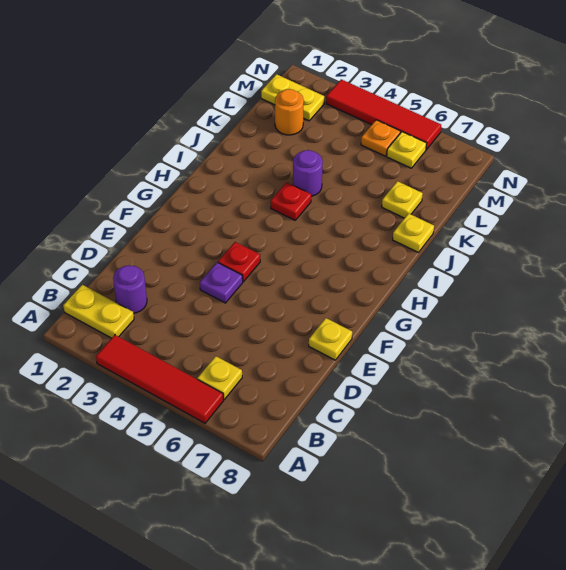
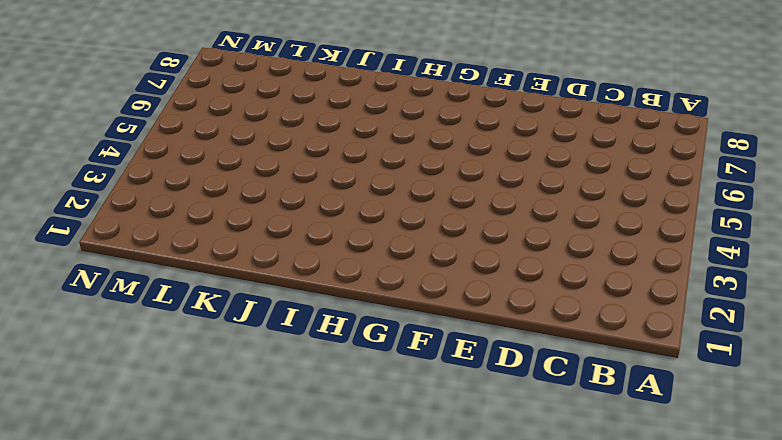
none -> red 1x4 tile [96,335,223,423]
none -> yellow 1x2 plate [63,285,134,338]
none -> yellow 1x1 plate [197,356,242,399]

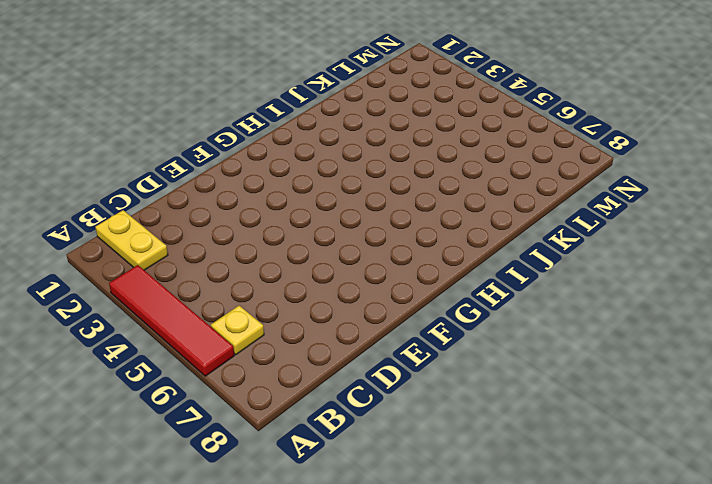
none -> purple 1x1 round brick [113,265,147,313]
none -> purple 1x1 plate [200,262,243,303]
none -> yellow 1x1 plate [309,318,352,360]

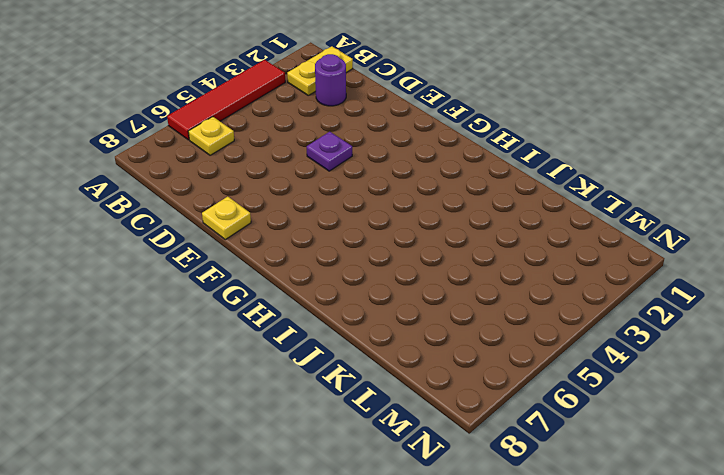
none -> red 1x1 plate [218,242,260,282]
none -> red 1x1 plate [271,182,311,220]
none -> purple 1x1 round brick [293,150,323,196]

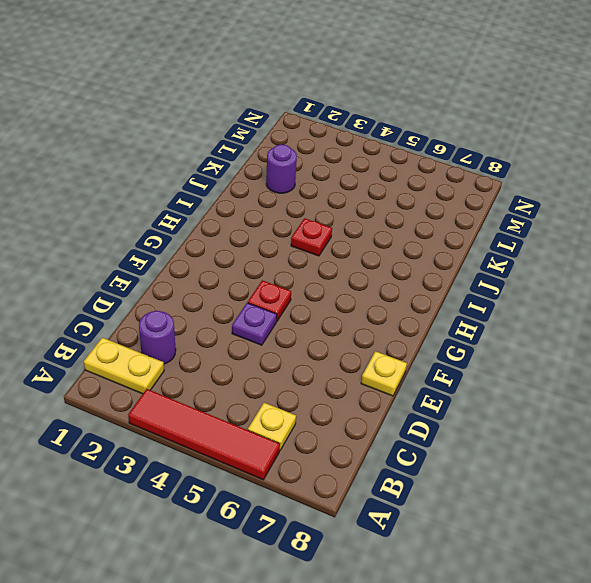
purple 1x1 round brick [266,144,297,193] -> purple 1x1 round brick moved to [293,150,323,196]
none -> yellow 1x1 plate [393,213,434,253]
none -> yellow 1x1 plate [382,181,423,218]
none -> orange 1x1 round brick [275,89,304,135]

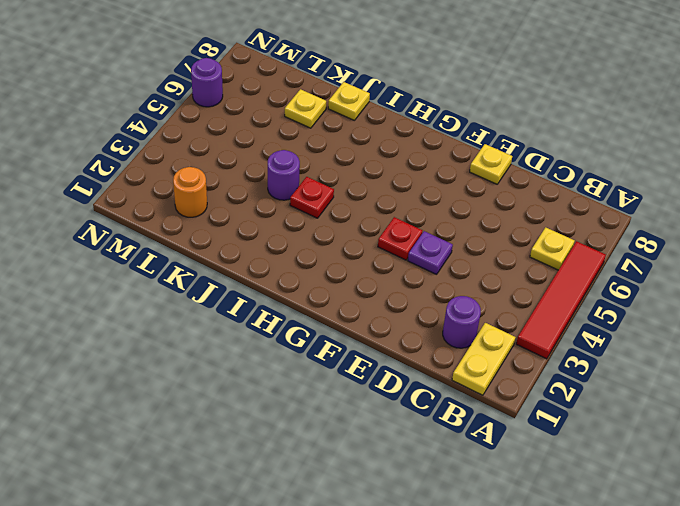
purple 1x1 round brick [191,58,223,107] -> red 1x4 tile [326,79,441,150]
none -> yellow 1x2 plate [261,74,324,121]
none -> orange 1x1 plate [361,120,401,156]
none -> yellow 1x1 plate [387,132,427,168]

